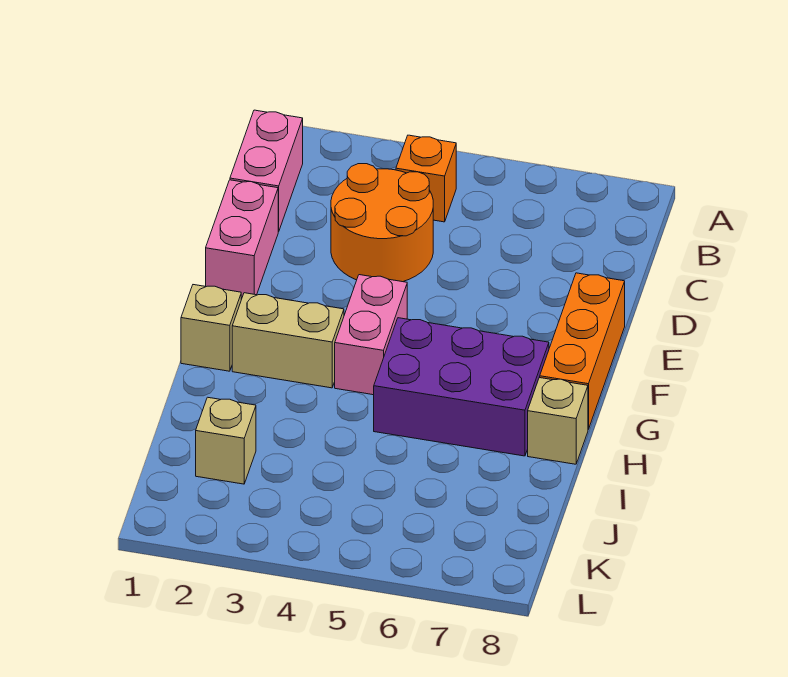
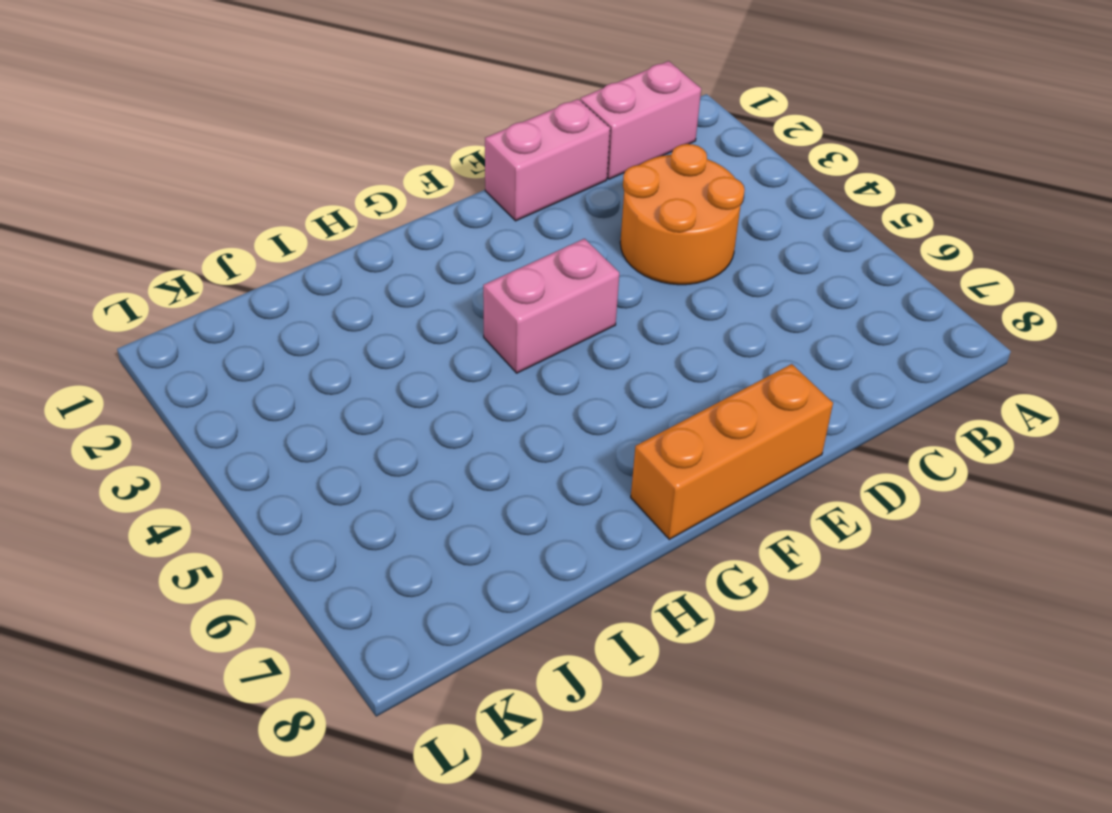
none -> orange 1x1 brick [396,135,456,222]
none -> tan 1x1 brick [181,285,241,371]

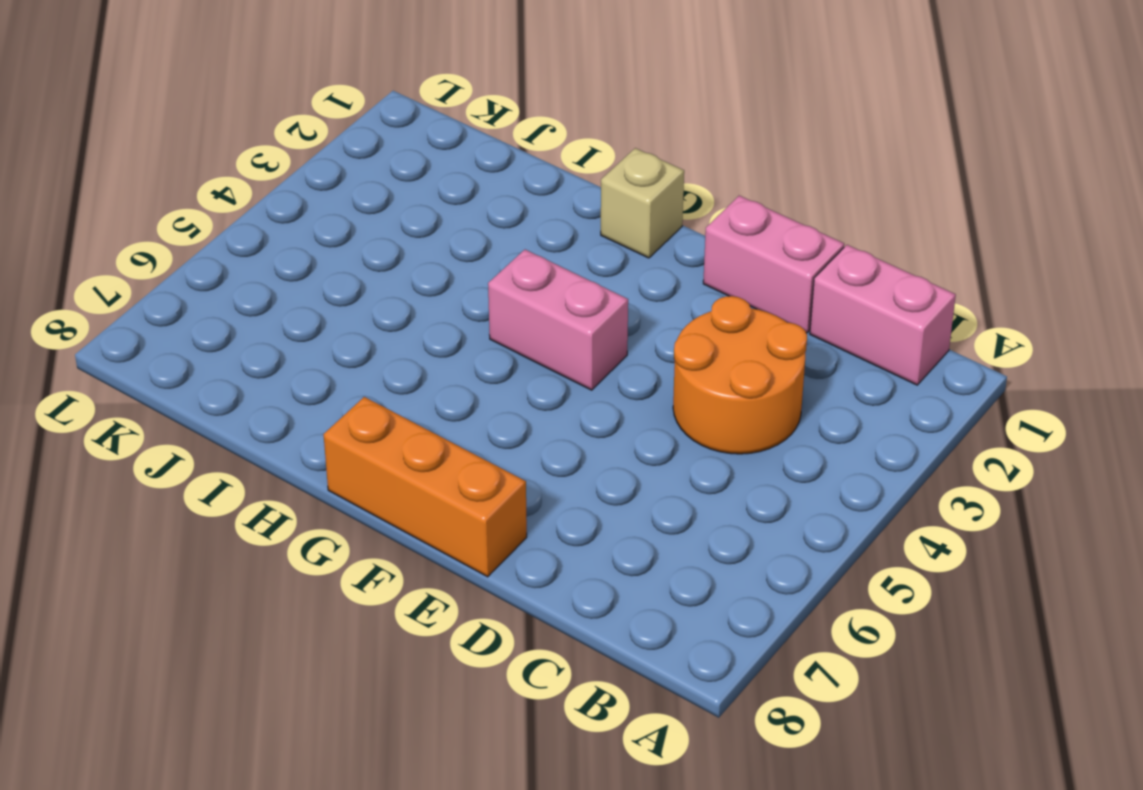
none -> orange 1x1 brick [396,135,456,222]
none -> tan 1x2 brick [232,293,344,388]

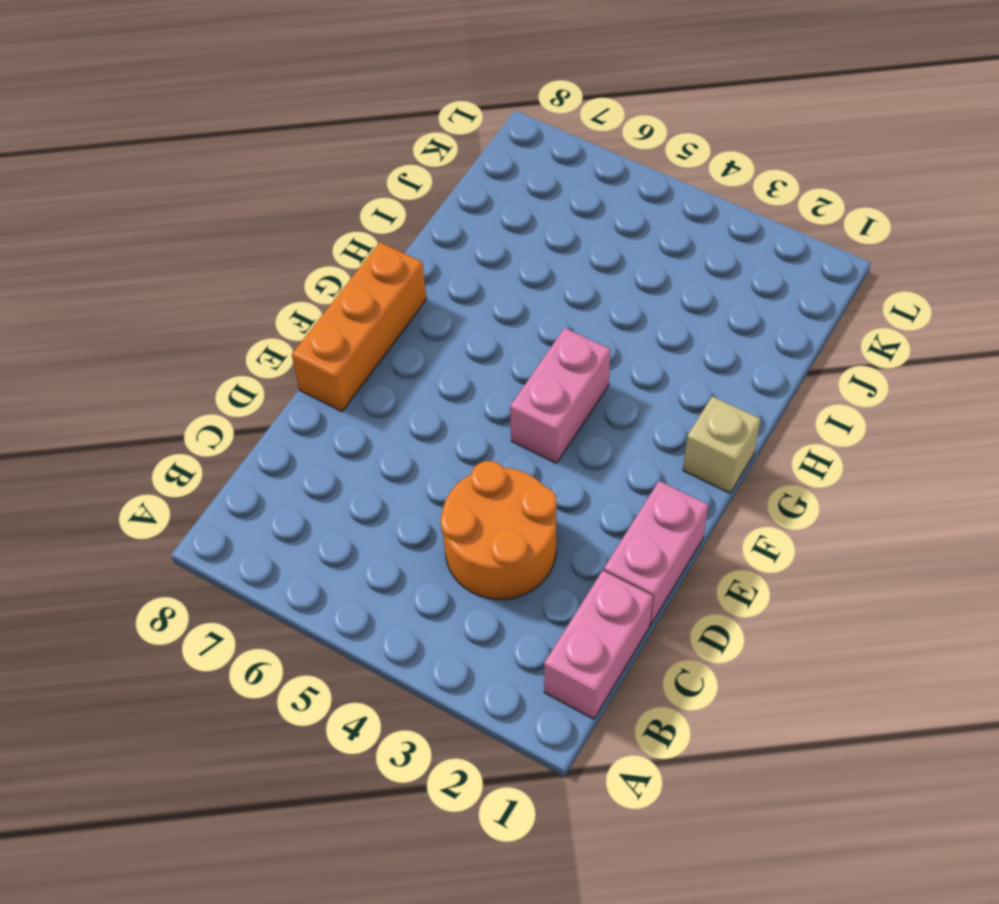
none -> orange 1x1 brick [396,135,456,222]
none -> tan 1x2 brick [232,293,344,388]

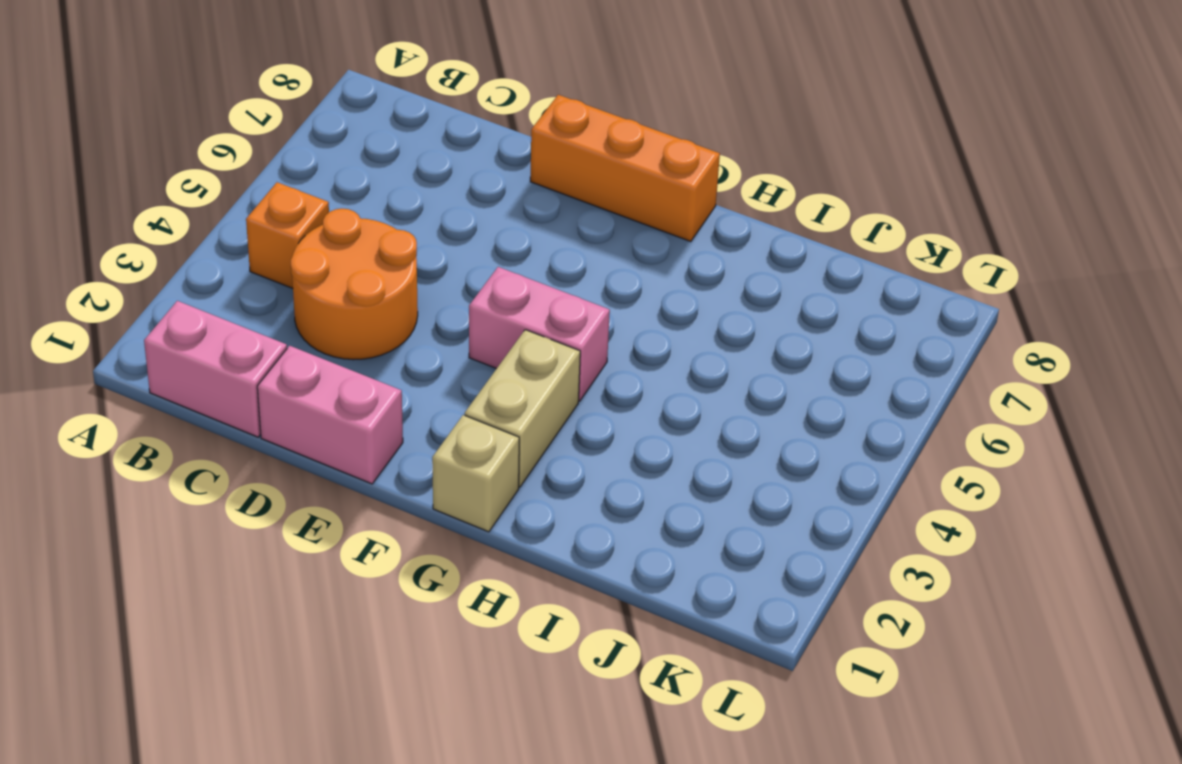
none -> purple 2x3 brick [374,318,549,456]
none -> tan 1x1 brick [528,378,588,464]

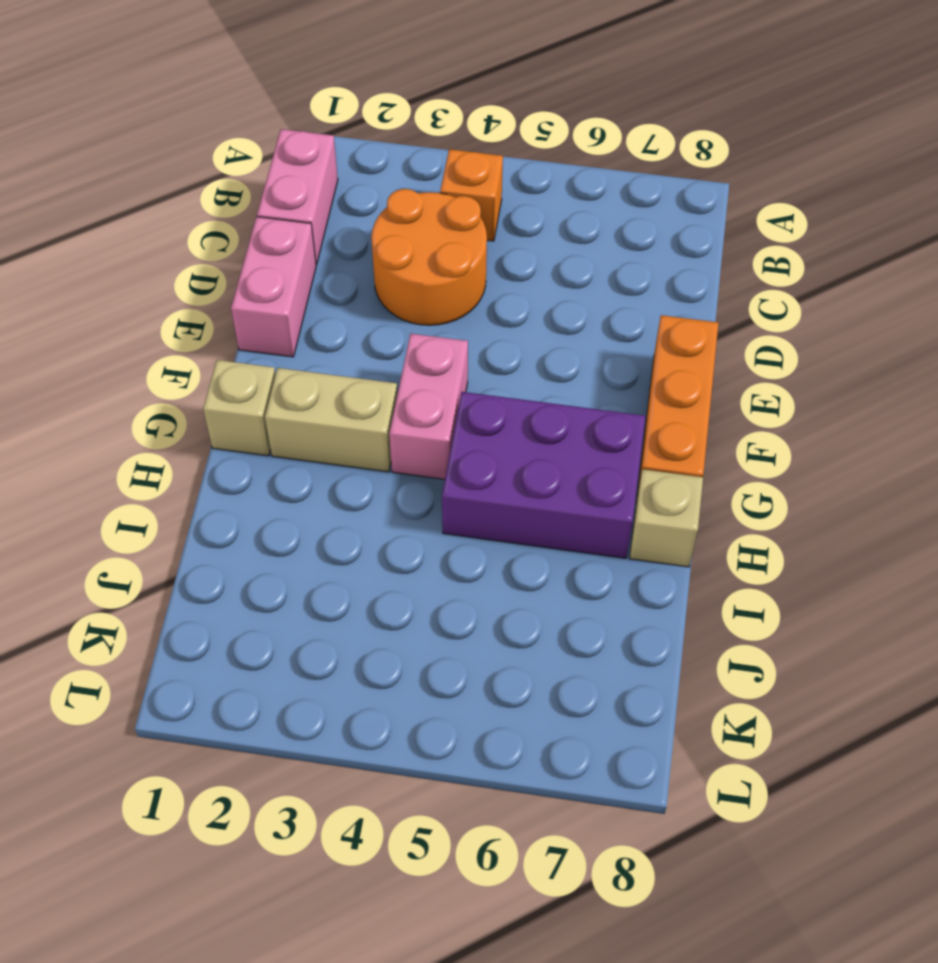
none -> tan 1x1 brick [196,397,256,484]

